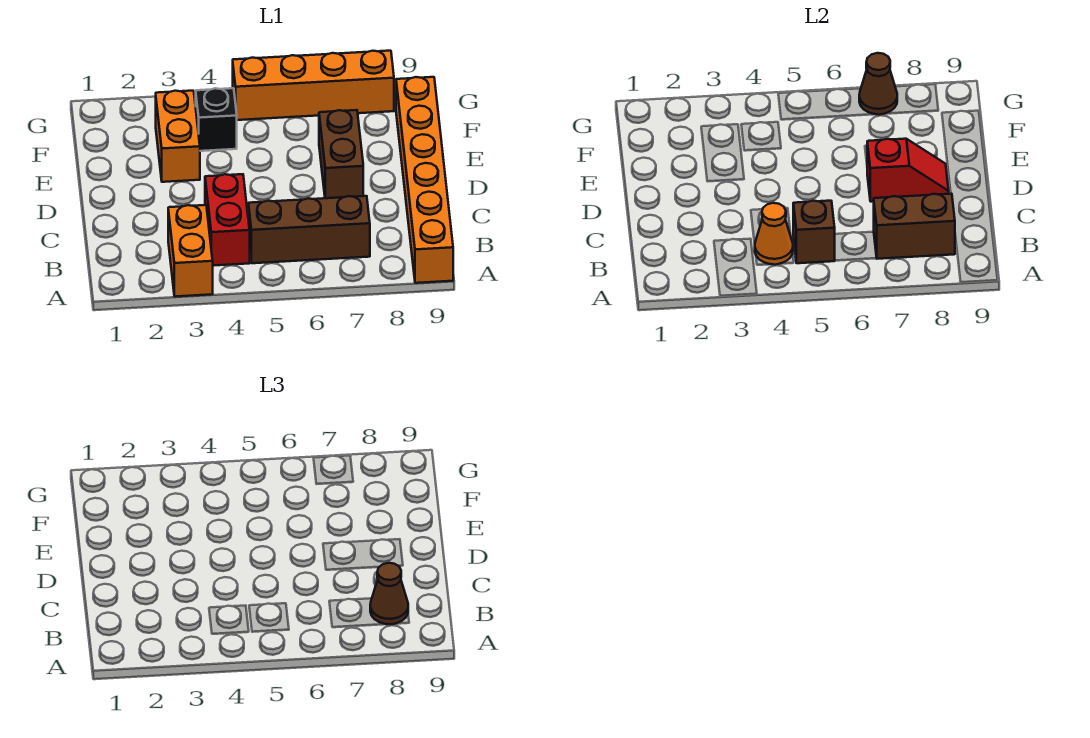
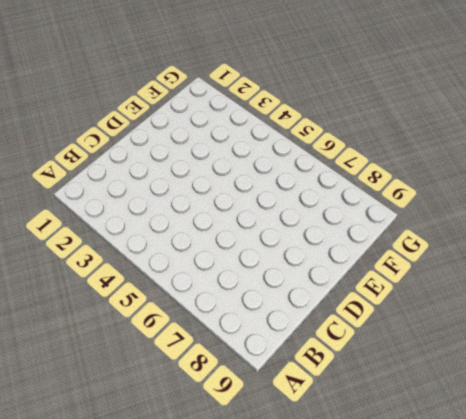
none -> orange 1x2 brick [168,205,213,297]
none -> orange 1x6 brick [396,77,453,283]
none -> red 1x2 brick [205,174,250,266]

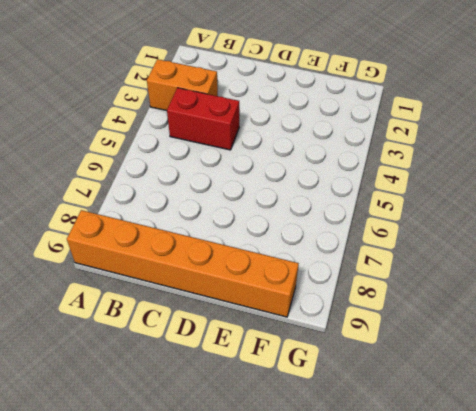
none -> brown 1x3 brick [248,196,370,263]
none -> brown 1x2 brick [319,110,363,198]
none -> orange 1x2 brick [156,91,200,182]

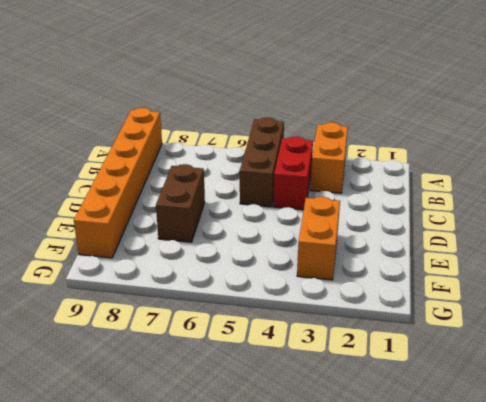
brown 1x3 brick [240,117,284,207] -> brown 1x3 brick turned to [248,196,370,263]
none -> black 1x1 brick [196,88,237,151]
none -> orange 1x4 brick [233,51,394,120]
none -> orange 1x1 cone [755,203,793,265]

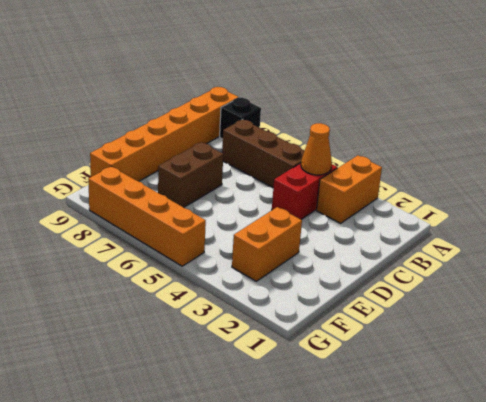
black 1x1 brick [220,98,261,139] -> black 1x1 brick moved to [196,88,237,151]
none -> brown 1x1 brick [793,201,835,263]
none -> brown 1x2 brick [874,194,955,259]
none -> red 1x2 slope [867,139,949,202]

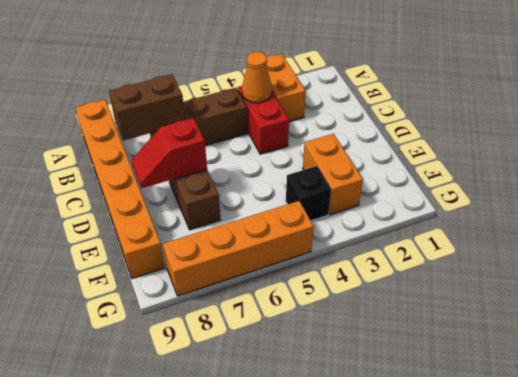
none -> brown 1x1 brick [793,201,835,263]
none -> brown 1x1 cone [859,53,897,115]
none -> brown 1x1 cone [370,563,408,625]

